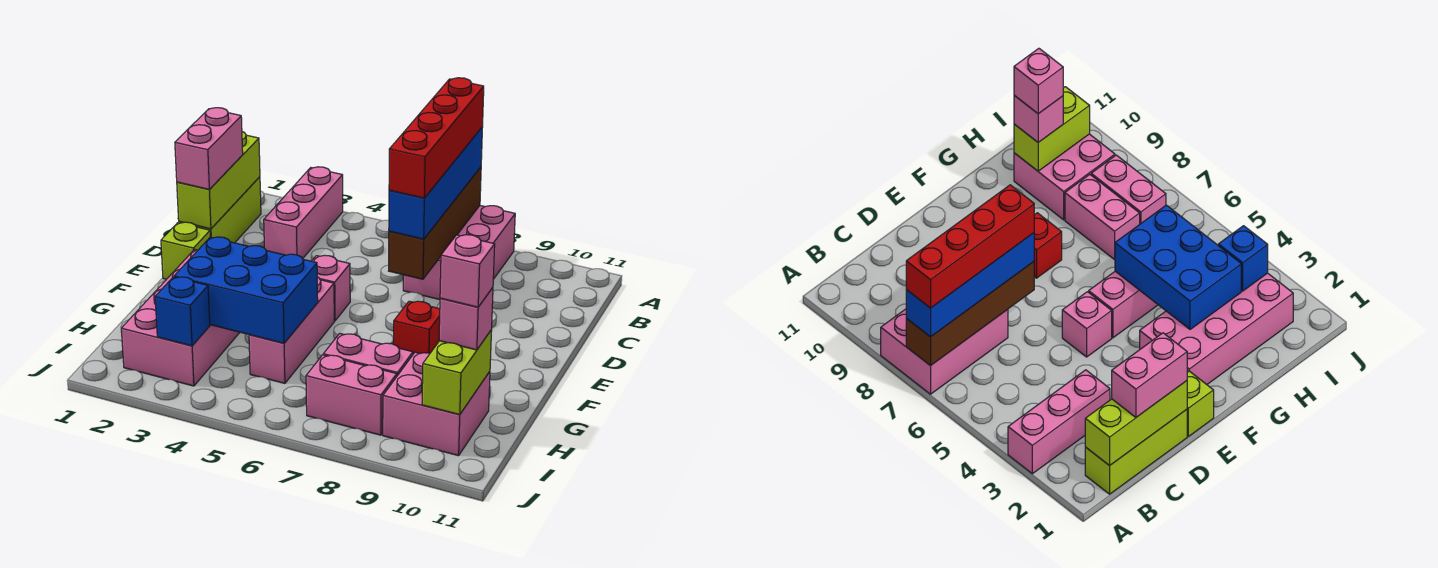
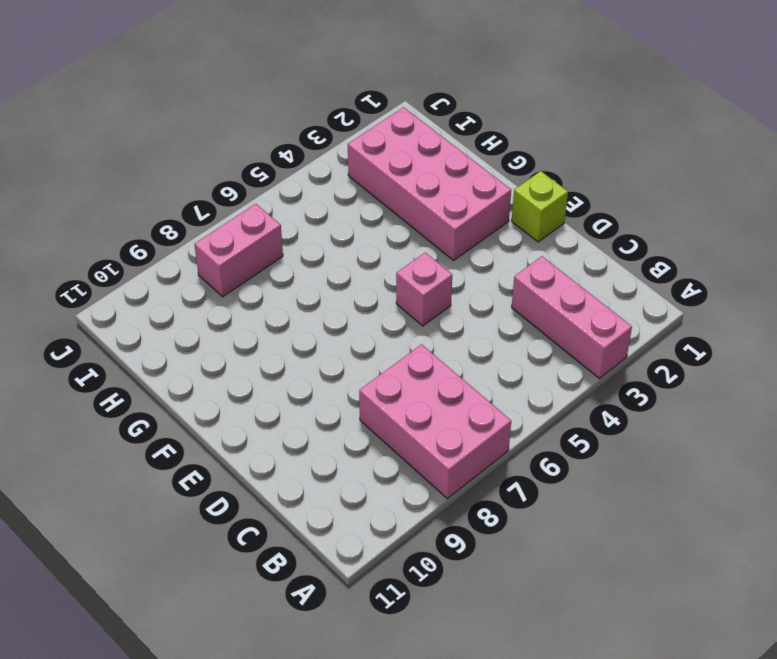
none -> lime 1x3 brick [179,177,261,243]
none -> pink 1x3 brick [249,277,334,383]
none -> red 1x1 brick [394,301,440,354]

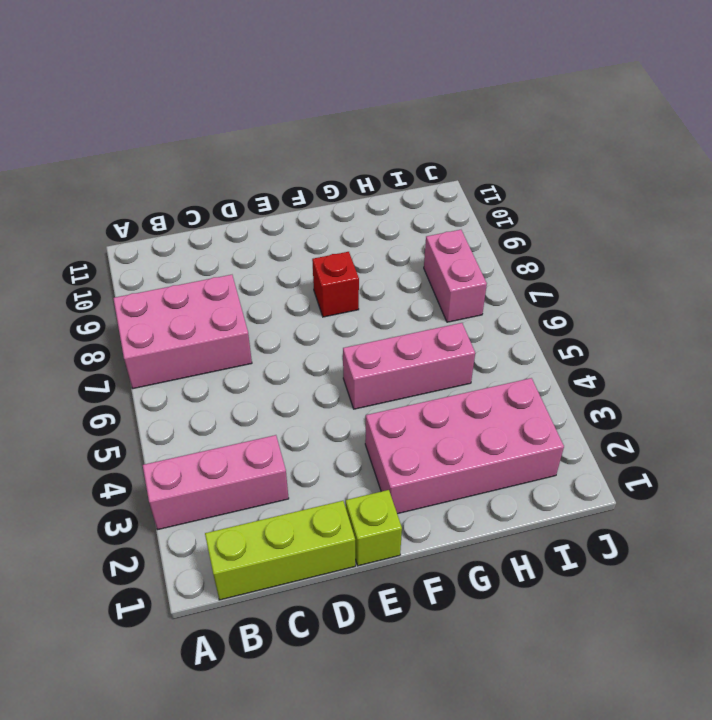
none -> pink 1x1 brick [312,255,350,321]
none -> pink 1x2 brick [323,333,413,376]
none -> pink 2x2 brick [383,352,490,456]

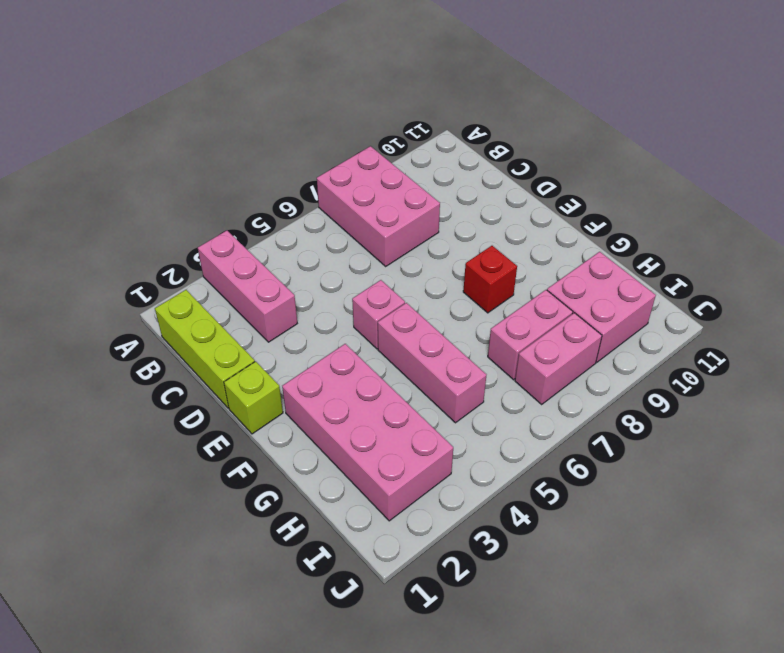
none -> brown 1x4 brick [389,167,481,279]
none -> lime 1x3 brick [177,132,260,229]
none -> blue 2x3 brick [174,237,318,343]

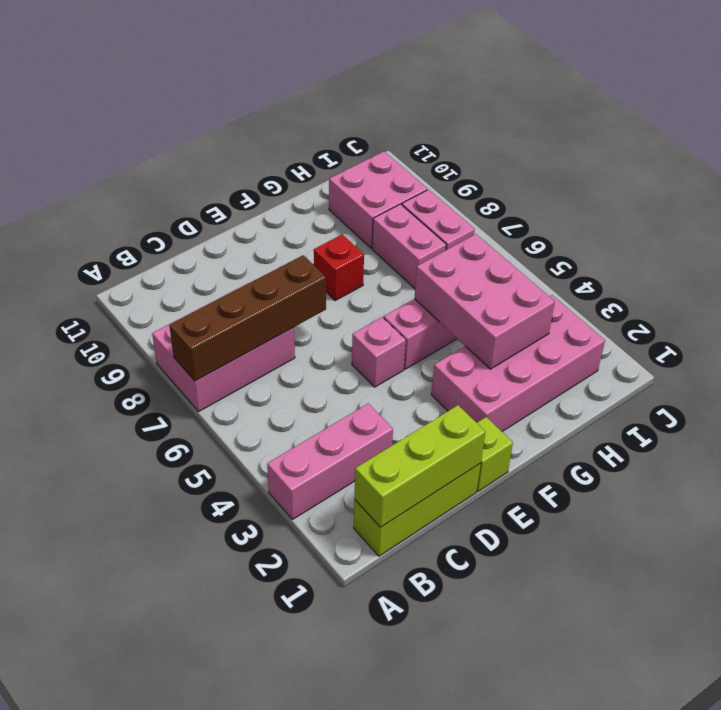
pink 2x3 brick [414,234,555,369] -> blue 2x3 brick [174,237,318,343]
none -> lime 1x2 brick [422,330,492,415]
none -> blue 1x1 brick [155,277,210,346]
none -> blue 1x4 brick [389,127,483,239]

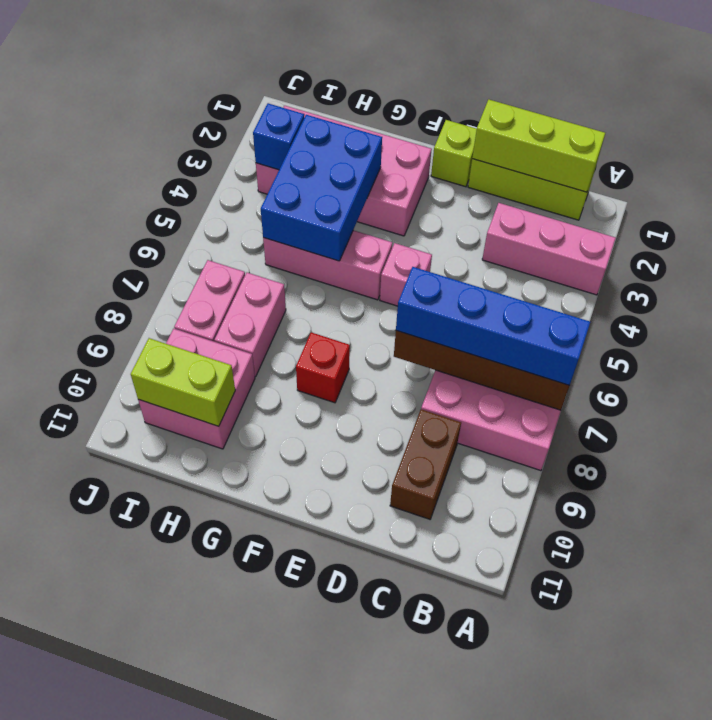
brown 1x2 brick [390,409,461,519] -> none
none -> pink 1x2 brick [175,108,243,190]
none -> pink 1x1 brick [439,288,493,350]
none -> red 1x4 brick [389,78,484,198]

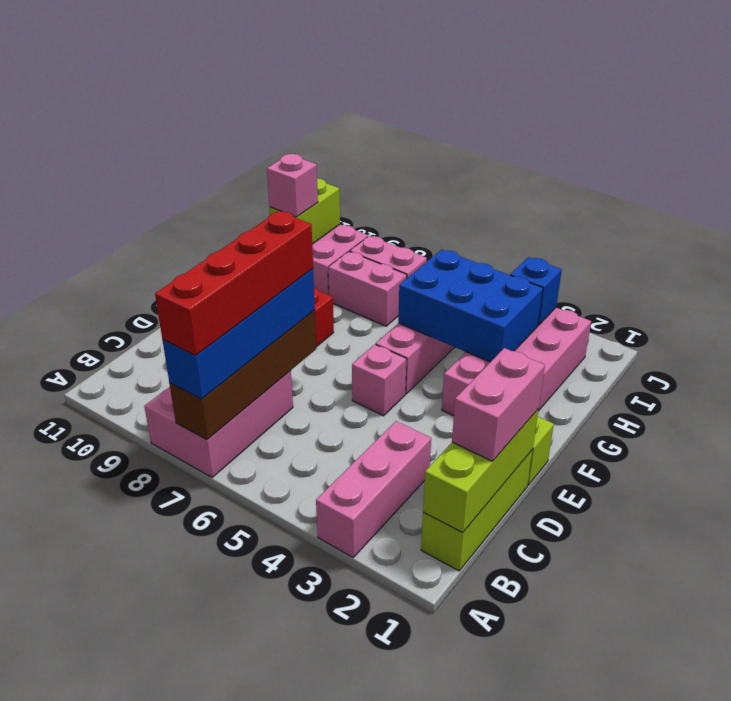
none -> pink 1x1 brick [440,235,495,307]

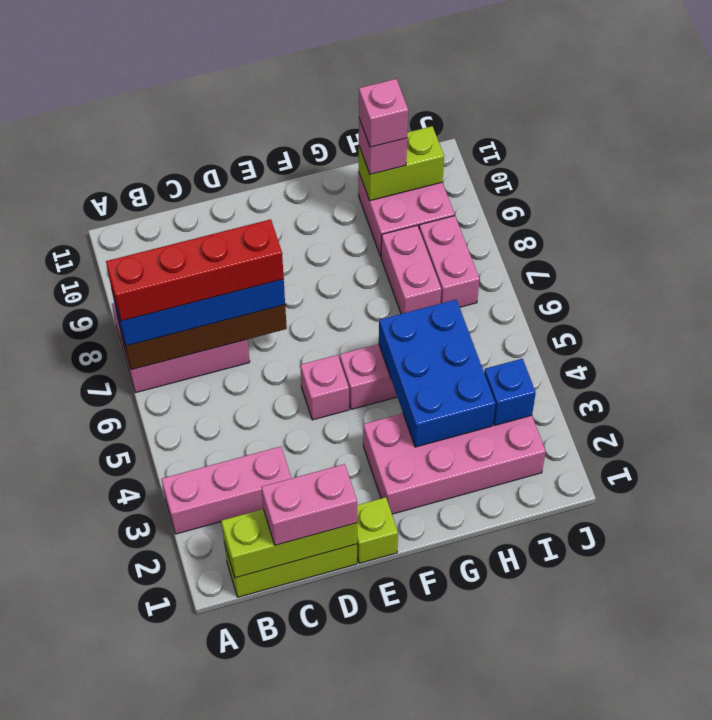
none -> red 1x1 brick [394,301,440,354]

